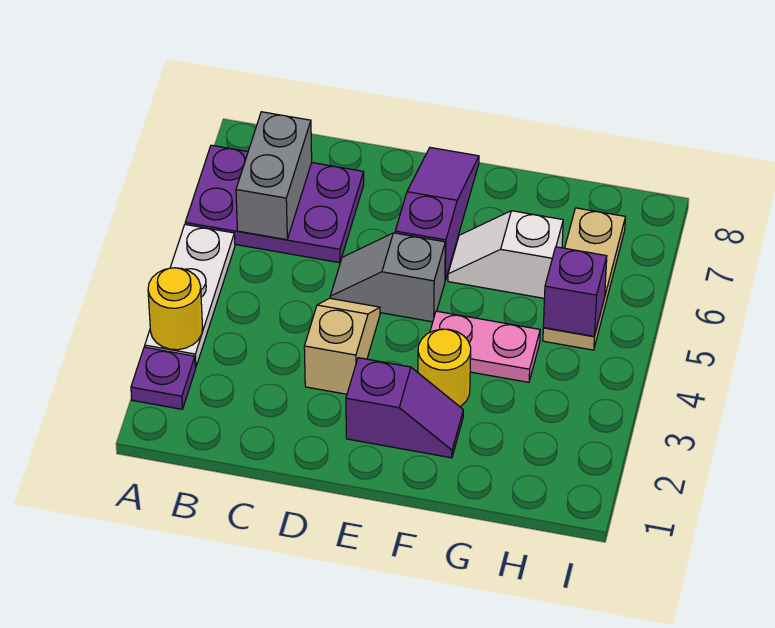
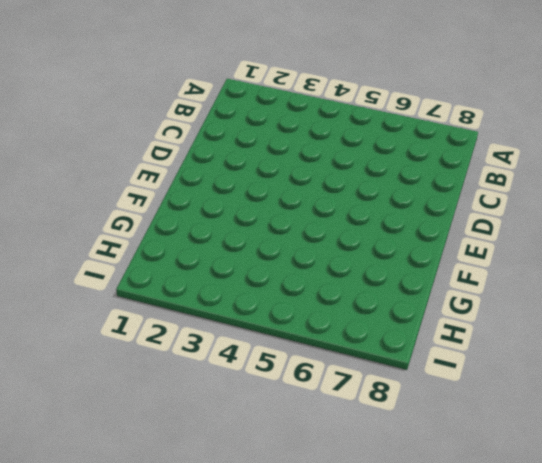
none -> purple 1x1 plate [131,347,195,409]
none -> white 1x3 plate [145,224,235,367]
none -> purple 2x3 plate [185,145,364,263]

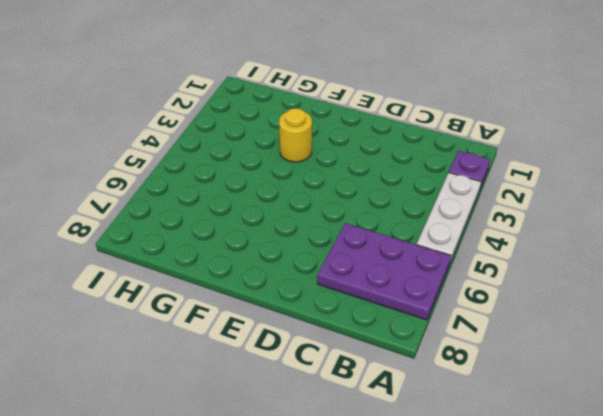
none -> tan 1x2 slope [304,298,380,394]
none -> grey 1x2 slope [330,233,445,322]
none -> purple 1x2 slope [346,358,463,458]

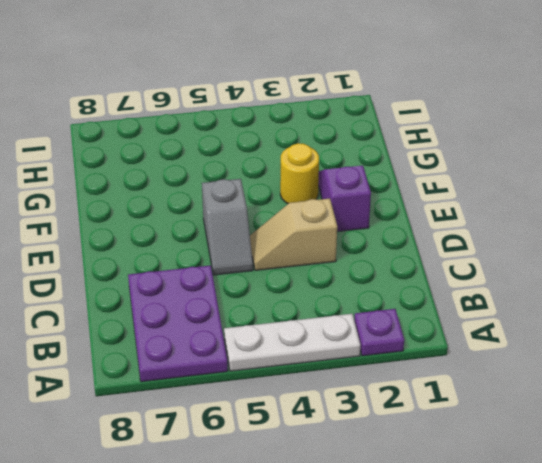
none -> purple 1x3 slope [395,148,479,280]
none -> pink 1x2 plate [430,311,540,382]
none -> white 1x2 slope [448,211,563,298]

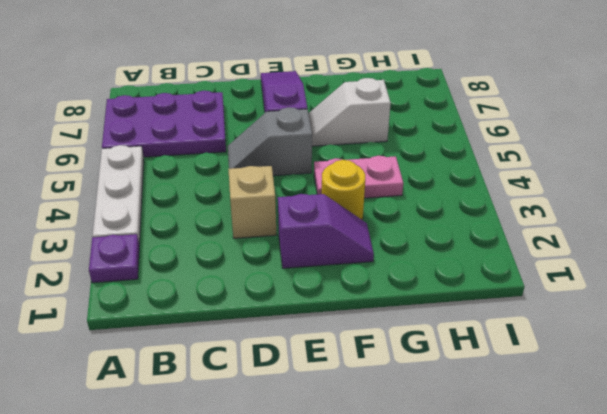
none -> tan 1x3 plate [543,208,625,350]
none -> yellow 1x1 round brick [148,268,203,350]
none -> grey 1x2 brick [236,112,312,240]

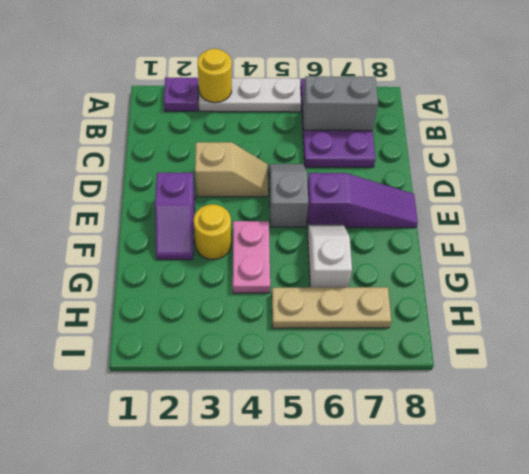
none -> purple 1x1 brick [543,247,607,336]

